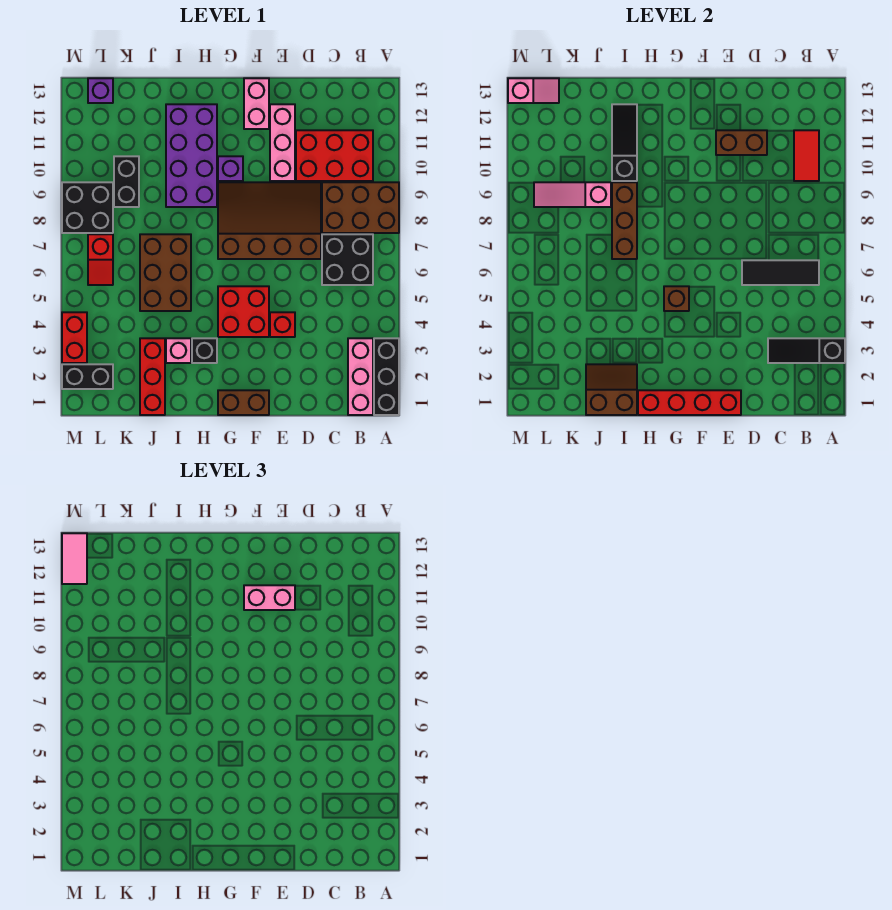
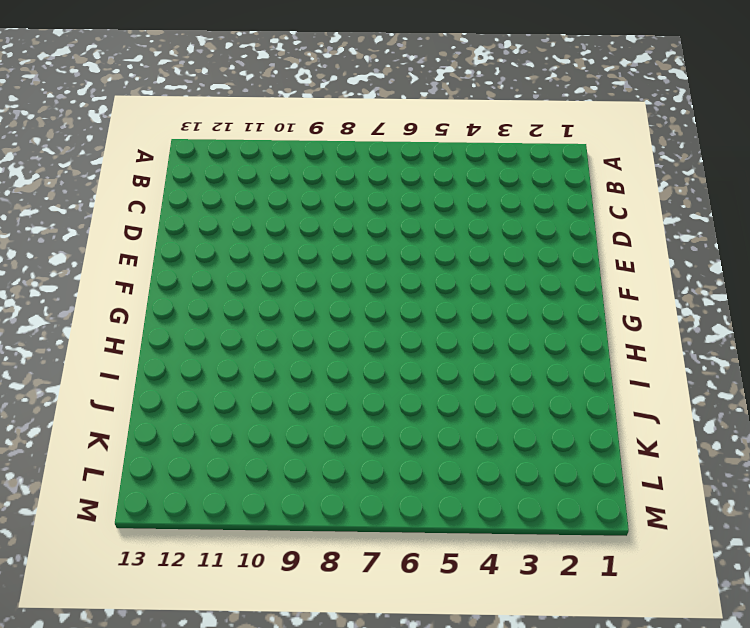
none -> black 1x3 brick [374,338,399,415]
none -> brown 2x3 brick [322,182,399,233]
none -> pink 1x3 brick [348,338,373,415]
none -> black 2x2 brick [322,234,373,285]

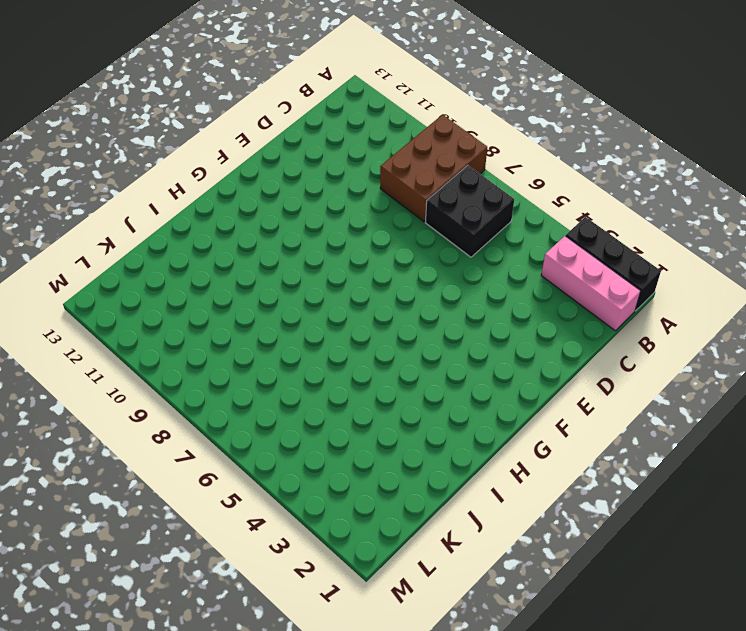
none -> red 2x3 brick [296,130,373,181]
none -> brown 3x4 slope [218,182,321,259]
none -> red 1x1 brick [270,312,295,337]
none -> pink 1x3 brick [270,104,295,181]

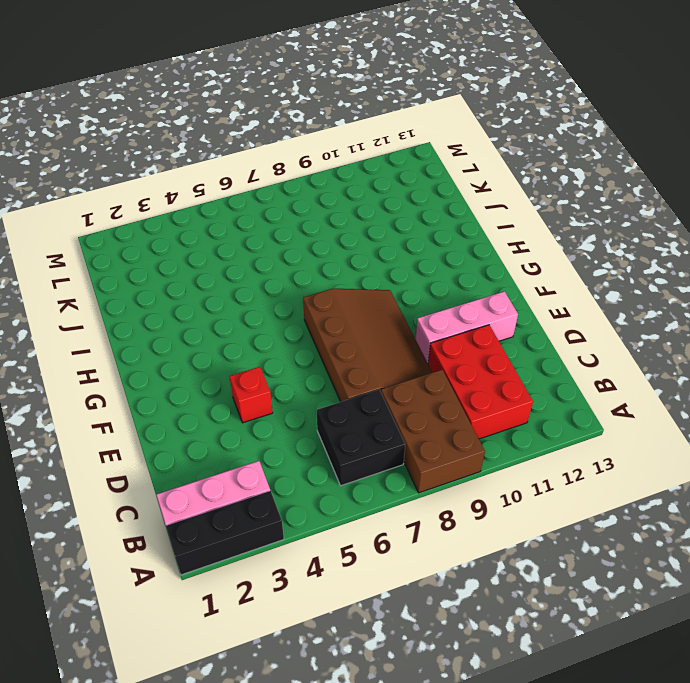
none -> brown 1x2 brick [218,390,269,415]
none -> red 2x2 brick [218,286,269,337]
none -> pink 1x2 brick [244,78,269,129]
none -> purple 1x1 brick [218,156,243,181]

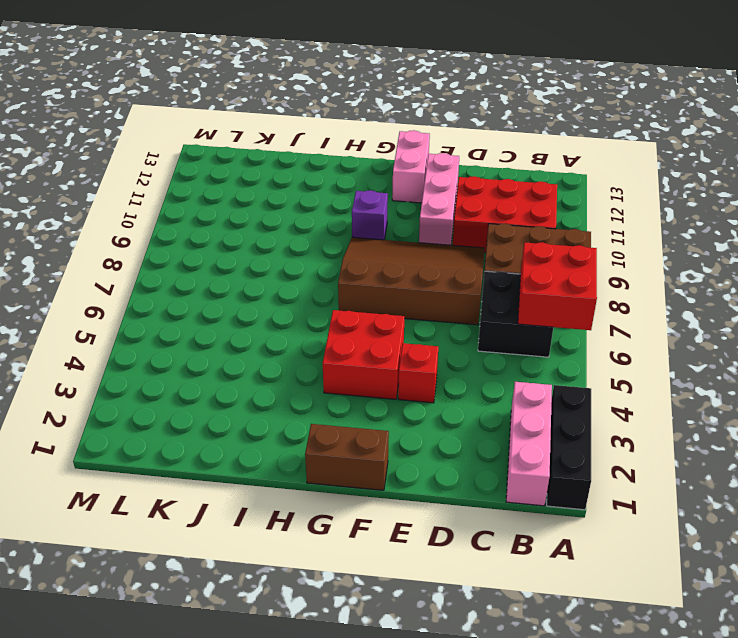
red 2x2 brick [518,242,597,330] -> black 1x3 tile [742,260,819,285]
none -> black 1x1 brick [192,338,217,363]
none -> purple 2x4 brick [166,104,217,207]
none -> pink 1x1 brick [166,338,191,363]
none -> brown 2x3 brick [140,234,191,311]

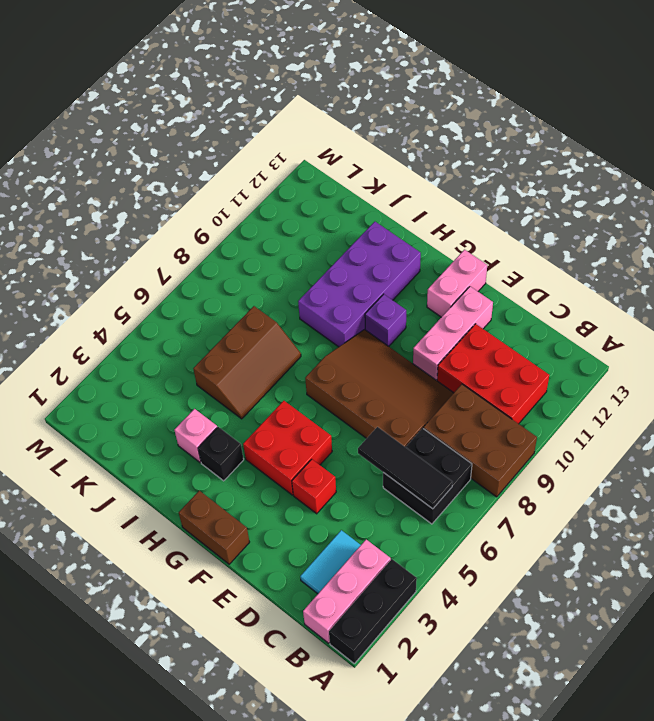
cyan 1x2 tile [300,530,361,594] -> none
brown 2x3 slope [193,306,301,419] -> brown 2x3 brick [140,234,191,311]
none -> red 1x3 brick [140,338,165,415]
none -> black 1x2 brick [114,156,139,207]
none -> black 1x2 brick [62,364,113,389]
none -> red 1x2 slope [88,234,113,285]

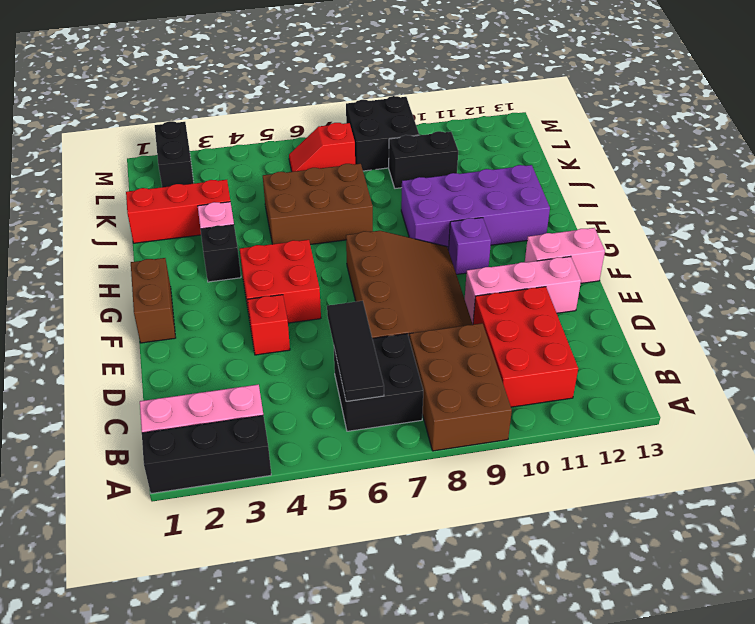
none -> purple 1x1 brick [88,78,113,103]
none -> red 1x2 brick [62,312,87,363]
none -> black 1x3 slope [768,338,845,363]
none -> red 1x2 tile [794,130,819,181]

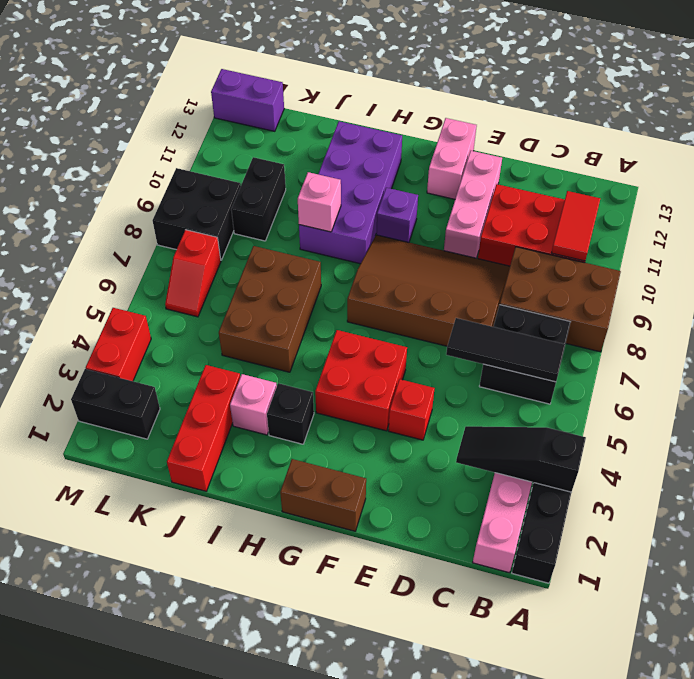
pink 1x1 brick [298,172,341,232] -> brown 1x3 brick [612,182,637,259]
purple 1x2 brick [211,69,284,131] -> purple 1x1 brick [88,78,113,103]
none -> brown 1x2 brick [716,130,767,155]
none -> red 1x4 brick [638,390,741,415]
none -> brown 1x1 brick [664,286,689,311]
none -> brown 2x2 slope [586,364,637,415]

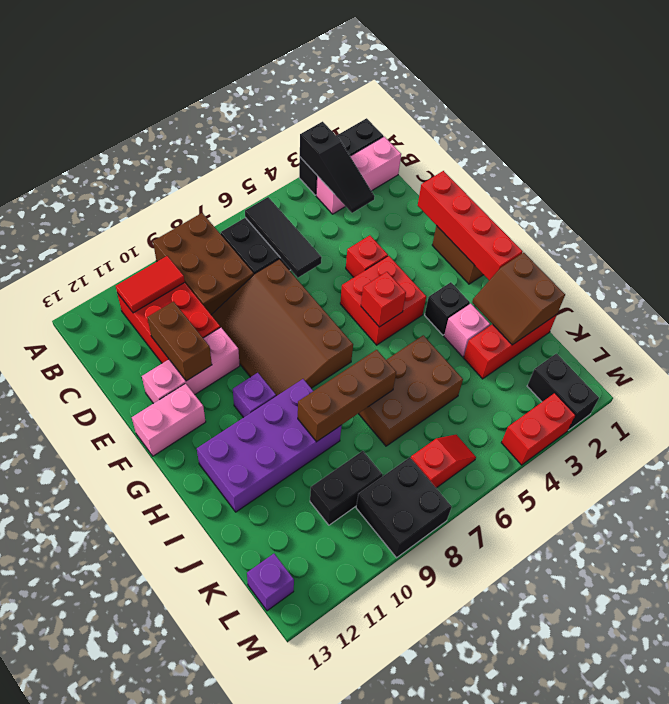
red 1x1 brick [361,272,406,327] -> brown 1x1 brick [664,286,689,311]
none -> black 1x3 slope [612,104,637,181]
none -> pink 1x3 slope [534,182,611,207]
none -> pink 1x2 slope [508,78,559,103]
none -> pink 1x2 brick [244,585,295,610]

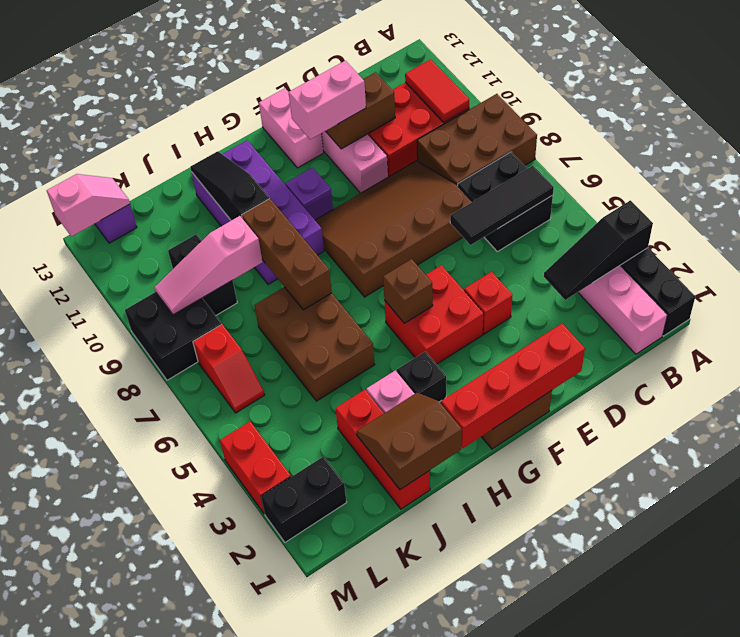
none -> pink 1x2 tile [62,533,87,584]

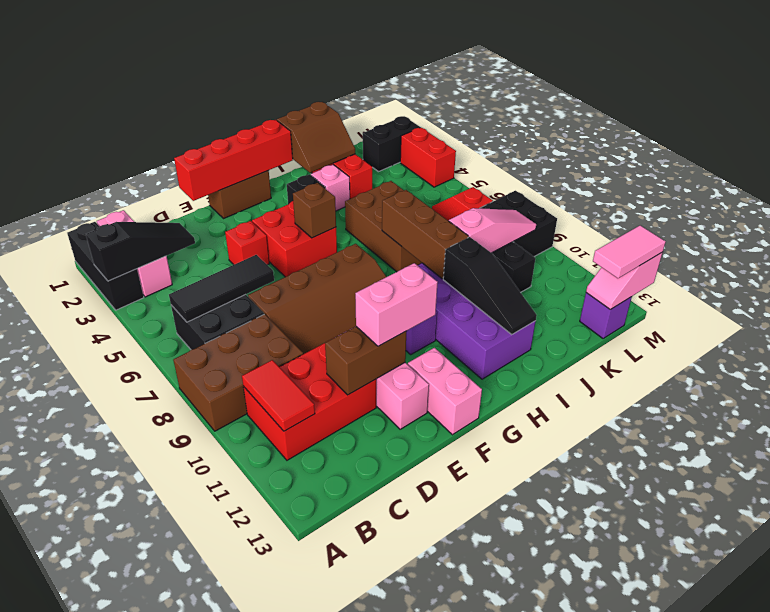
pink 1x2 tile [593,226,665,278] -> pink 1x2 tile turned to [62,533,87,584]

